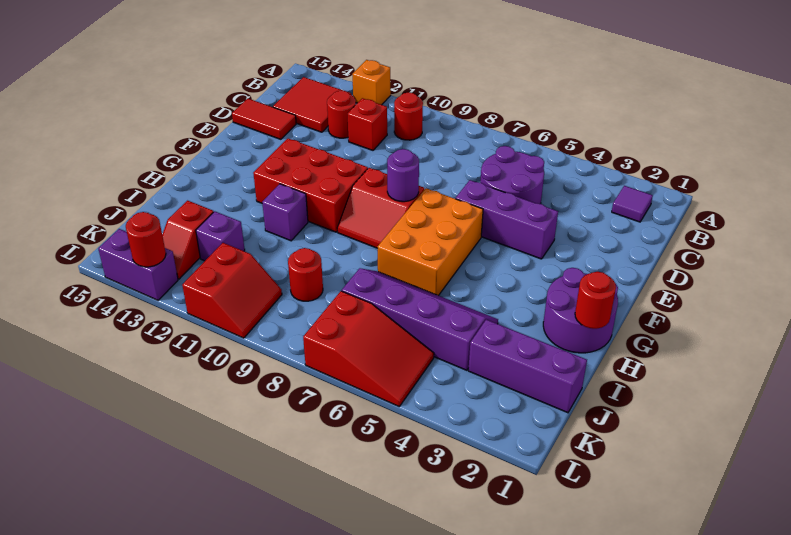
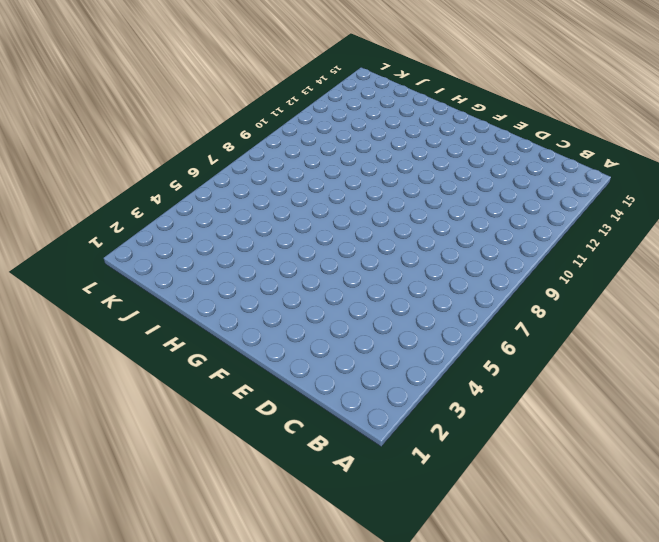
none -> orange 1x1 brick [352,60,391,105]
none -> purple 1x1 tile [612,186,653,222]
none -> red 1x1 round brick [394,92,423,140]

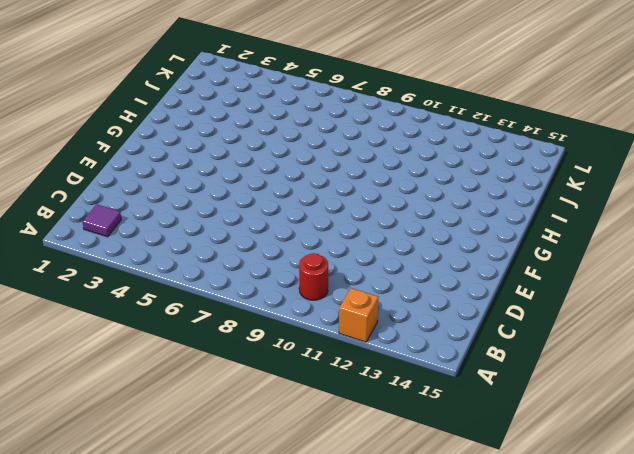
none -> red 2x2 tile [273,77,351,132]
none -> purple 2x2 round brick [480,146,544,204]
none -> red 1x1 brick [348,98,387,150]

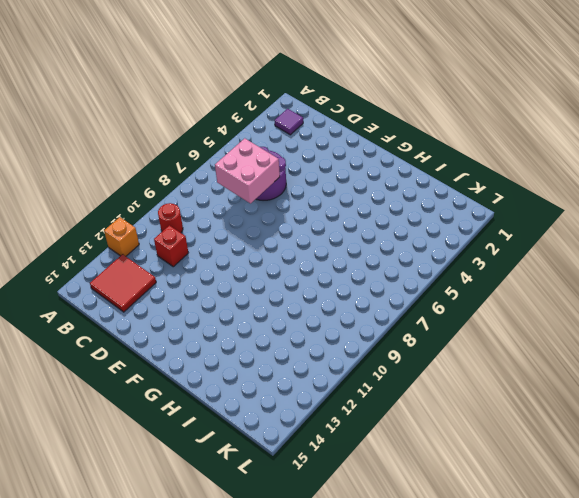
pink 2x2 brick [215,138,280,203] -> none
none -> red 1x1 round brick [327,91,356,138]
none -> red 1x2 tile [232,99,296,139]
none -> purple 1x3 brick [456,180,558,259]

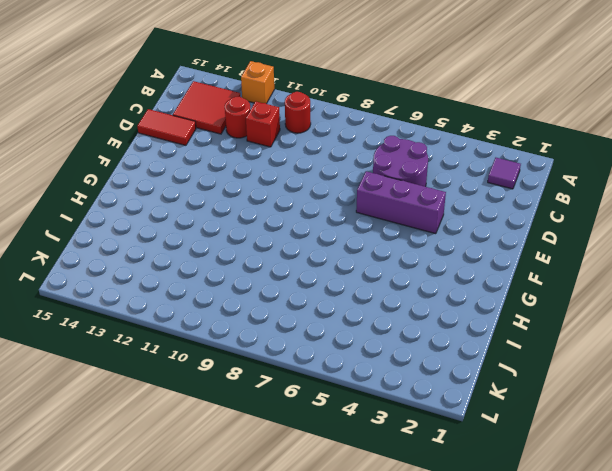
none -> orange 2x3 brick [378,188,483,296]
none -> red 2x2 slope [337,168,424,248]
none -> red 2x3 brick [253,138,368,232]

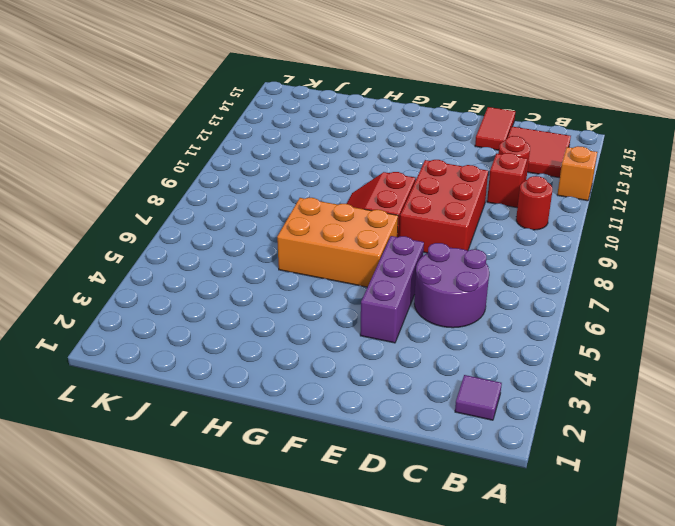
red 2x3 brick [399,160,488,253] -> red 2x3 brick moved to [253,138,368,232]
none -> purple 2x2 round brick [543,268,618,353]
none -> purple 1x1 brick [262,184,308,241]
none -> purple 2x4 slope [342,268,498,370]

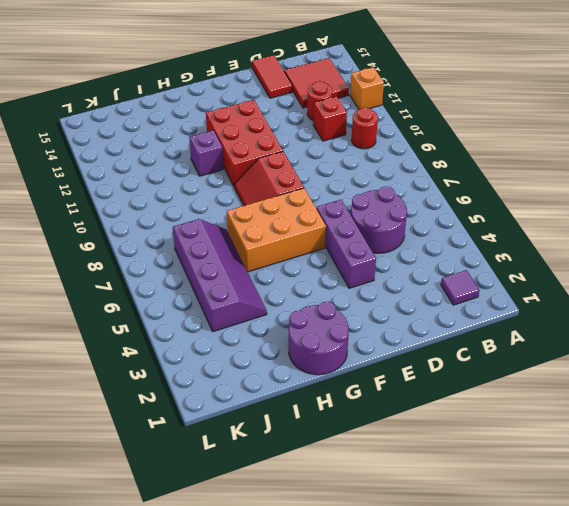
none -> purple 1x3 brick [468,320,587,413]
none -> red 1x1 round brick [288,248,323,301]
none -> purple 1x1 brick [196,211,245,261]

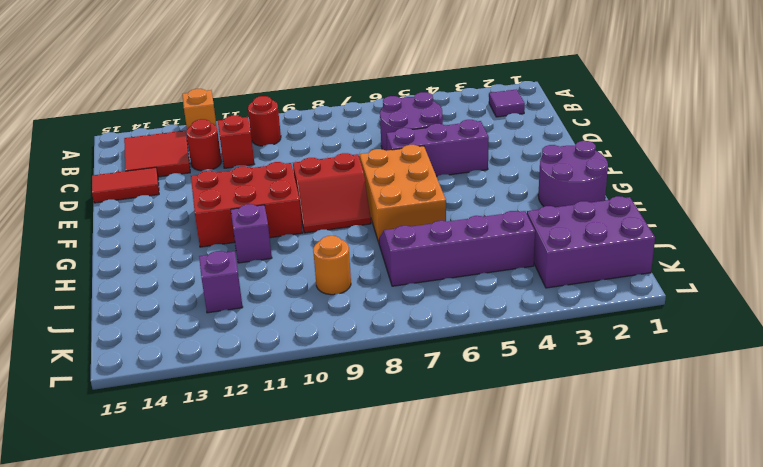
purple 2x3 brick [527,196,655,288] -> purple 1x3 brick [468,320,587,413]
orange 1x1 round brick [313,236,351,295] -> red 1x1 round brick [288,248,323,301]
none -> red 1x2 slope [162,201,213,279]
none -> red 2x3 slope [303,291,434,406]
none -> red 2x2 slope [182,243,282,338]

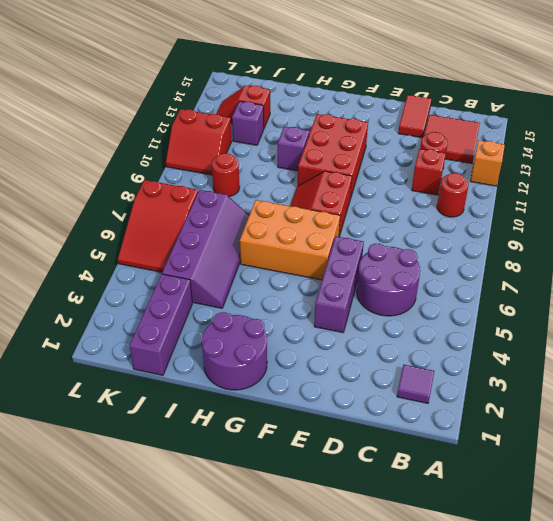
none -> purple 1x2 brick [98,229,178,300]
none -> purple 1x1 round brick [387,149,419,202]
none -> red 1x1 round brick [575,272,616,329]

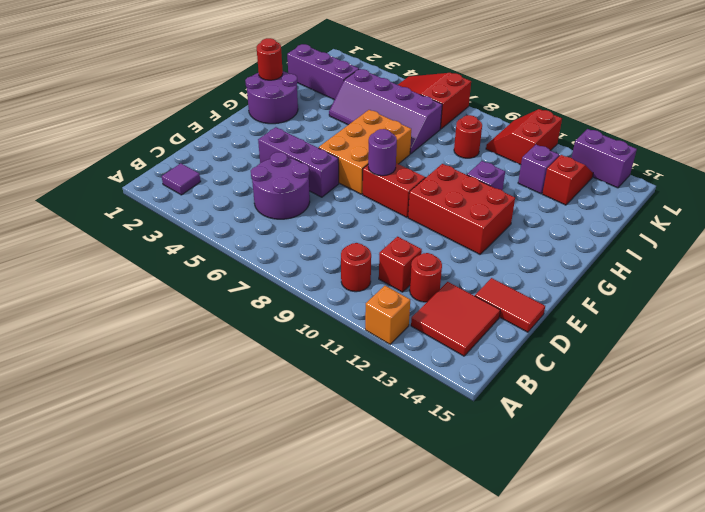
none -> red 1x1 round brick [126,212,166,267]

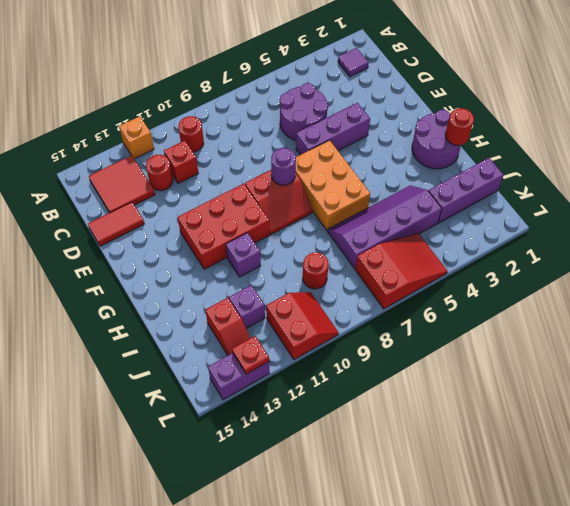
red 1x1 plate [232,336,269,374] -> red 1x1 round brick [126,212,166,267]

